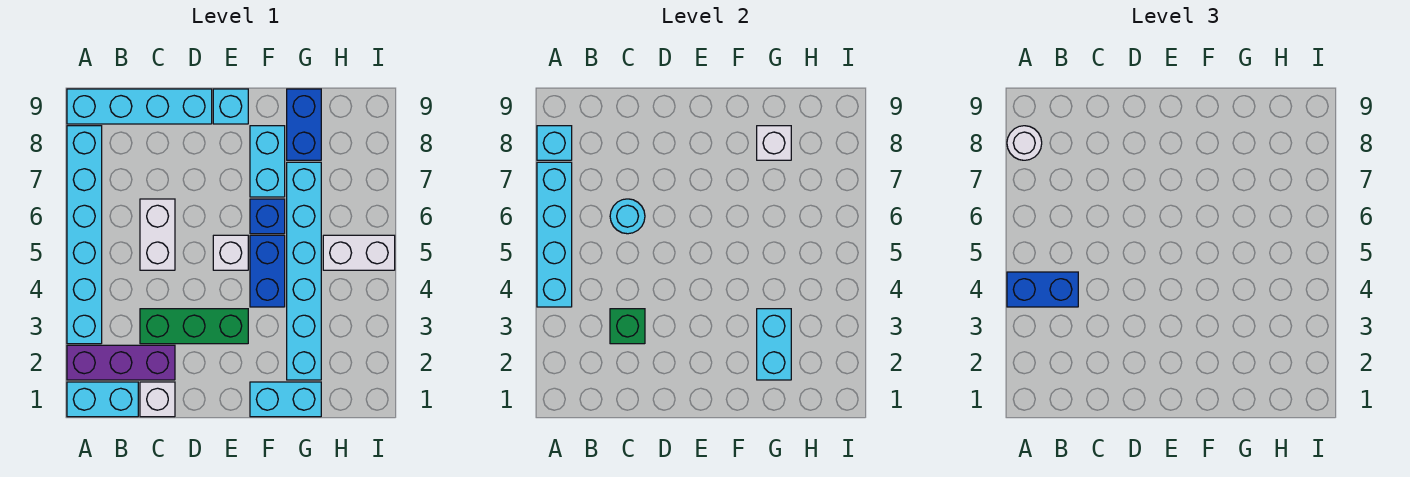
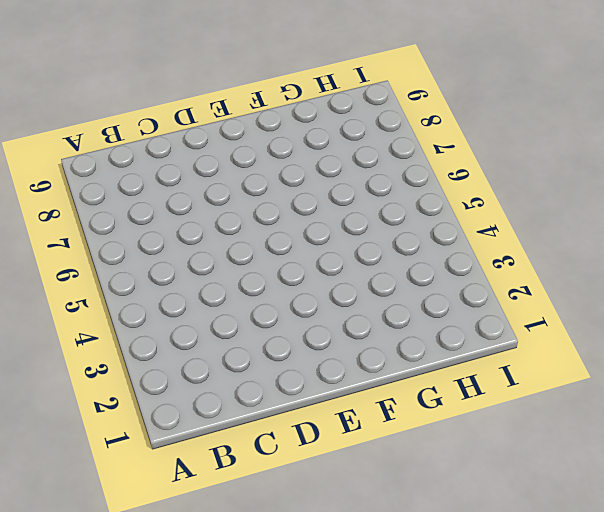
none -> cyan 1x2 brick [67,382,138,417]
none -> purple 1x3 brick [67,345,175,380]
none -> cyan 1x6 brick [67,126,102,344]

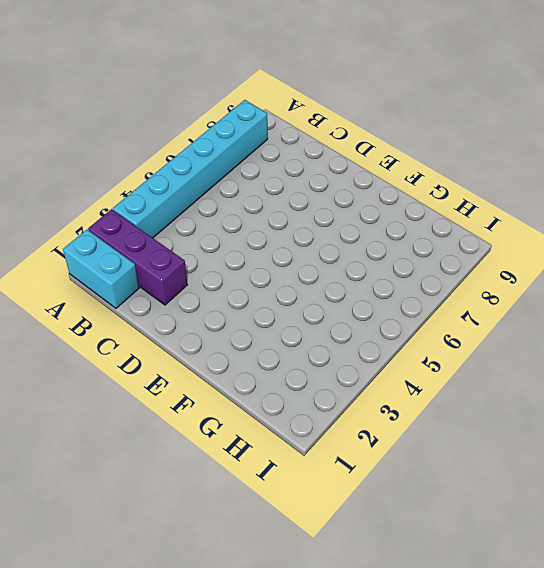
none -> cyan 1x4 brick [67,89,212,124]
none -> white 1x1 brick [140,382,175,417]
none -> green 1x3 brick [140,309,248,344]

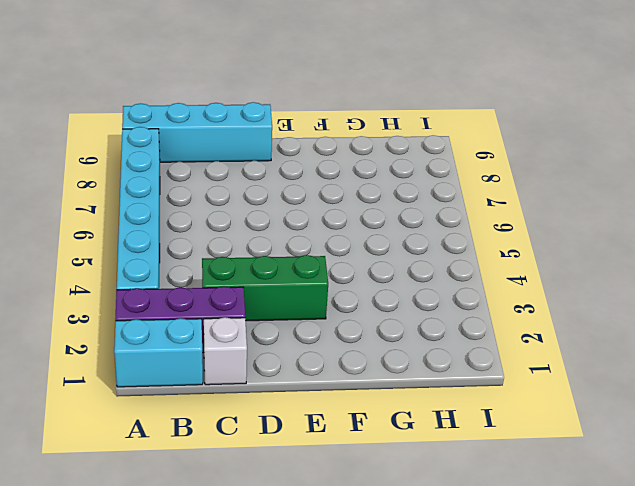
none -> white 1x2 brick [140,199,175,270]
none -> white 1x1 brick [213,235,248,270]
none -> cyan 1x1 brick [213,89,248,124]

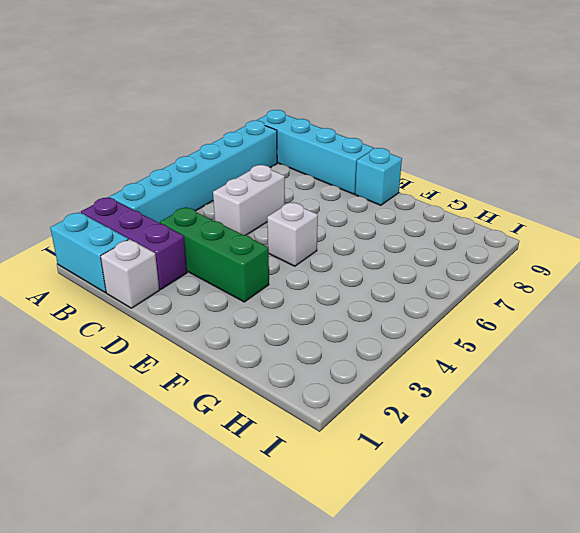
none -> cyan 1x2 brick [250,382,321,417]
none -> blue 1x2 brick [250,235,285,307]
none -> blue 1x1 brick [250,199,285,234]

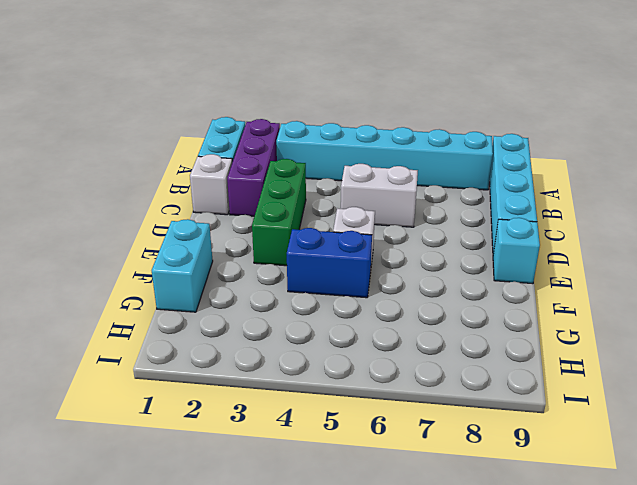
none -> blue 1x1 brick [250,199,285,234]
none -> cyan 1x2 brick [250,126,285,197]
none -> cyan 1x6 brick [287,162,321,380]

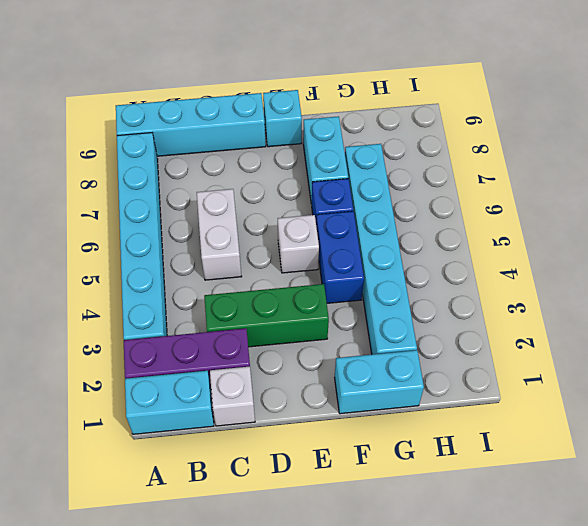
none -> blue 1x2 brick [287,89,321,160]
none -> white 1x2 brick [323,235,395,270]
none -> cyan 1x4 brick [537,162,572,307]

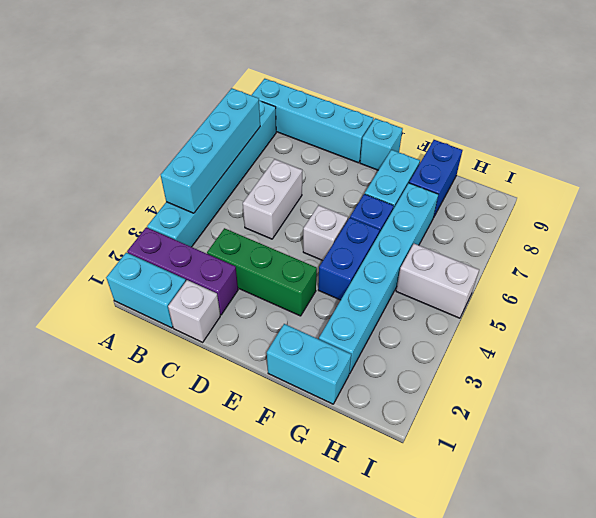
none -> cyan 1x1 brick [537,126,572,160]
none -> green 1x1 brick [610,309,645,344]
none -> cyan 1x1 round brick [610,199,645,234]

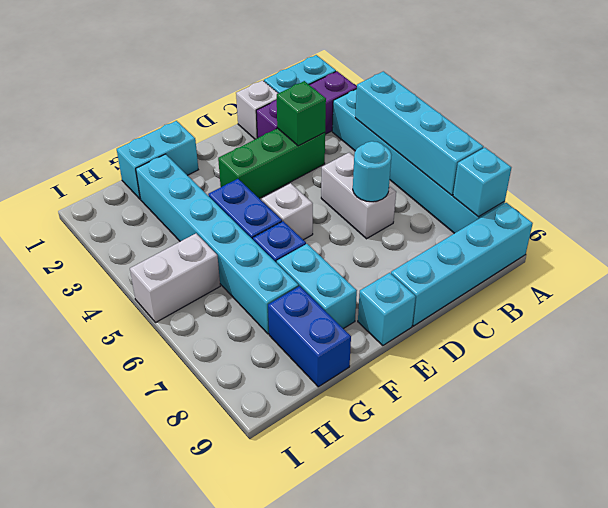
none -> cyan 1x2 brick [757,309,791,380]
none -> white 1x1 brick [757,126,791,160]
none -> blue 1x2 brick [1007,272,1078,307]

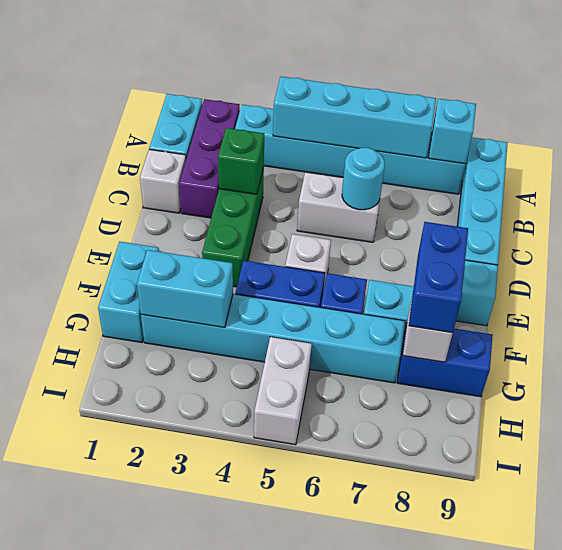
blue 1x2 brick [409,222,468,333] -> blue 1x2 brick moved to [1007,272,1078,307]
none -> white 1x1 round brick [1007,126,1042,160]

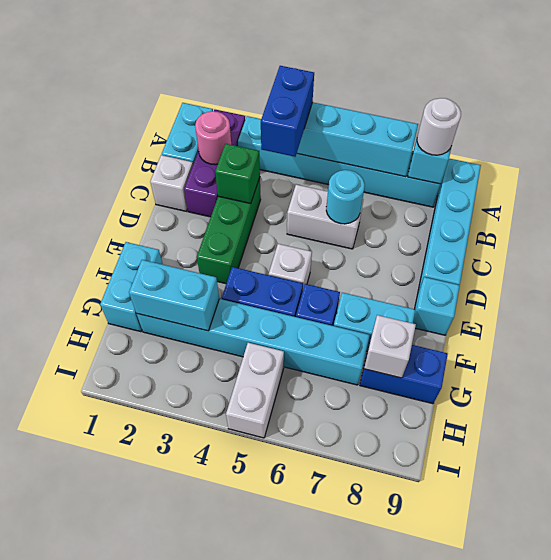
pink 1x1 round brick [195,111,231,165] -> none

